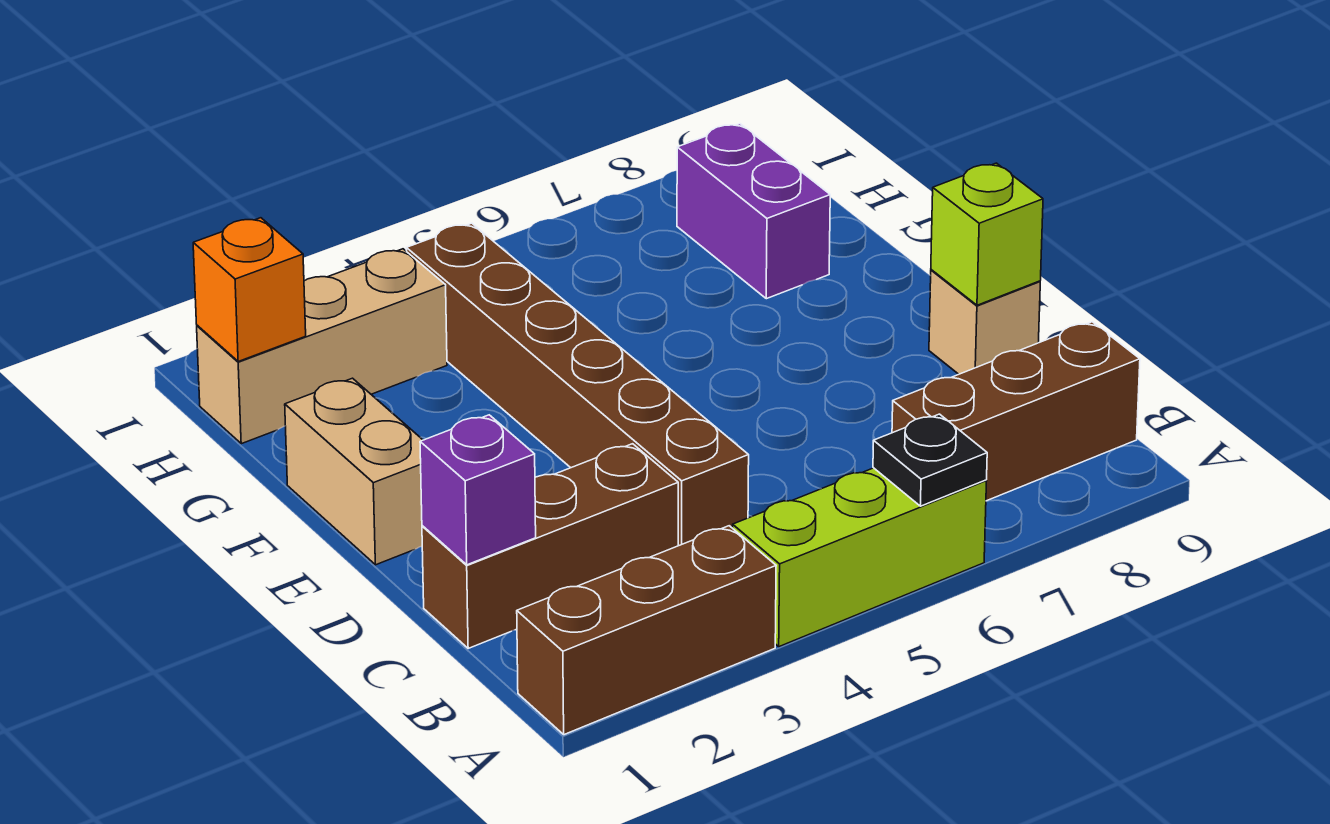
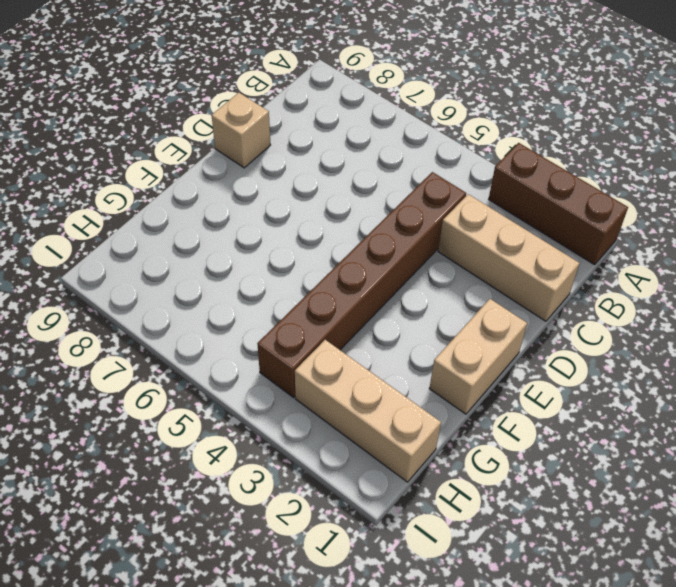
tan 1x3 brick [438,194,579,321] -> brown 1x3 brick [422,444,678,648]
none -> lime 1x3 brick [733,468,986,647]
none -> brown 1x3 brick [892,322,1140,501]
none -> purple 1x2 brick [677,124,830,299]

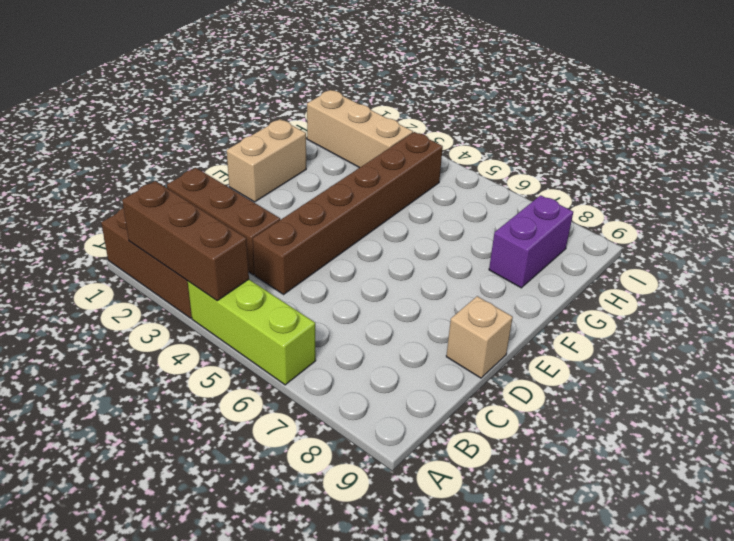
brown 1x3 brick [122,181,249,301] -> brown 1x3 brick moved to [892,322,1140,501]
none -> black 1x1 plate [873,414,987,506]
none -> purple 1x1 brick [420,415,536,565]
none -> lime 1x1 brick [931,163,1043,305]

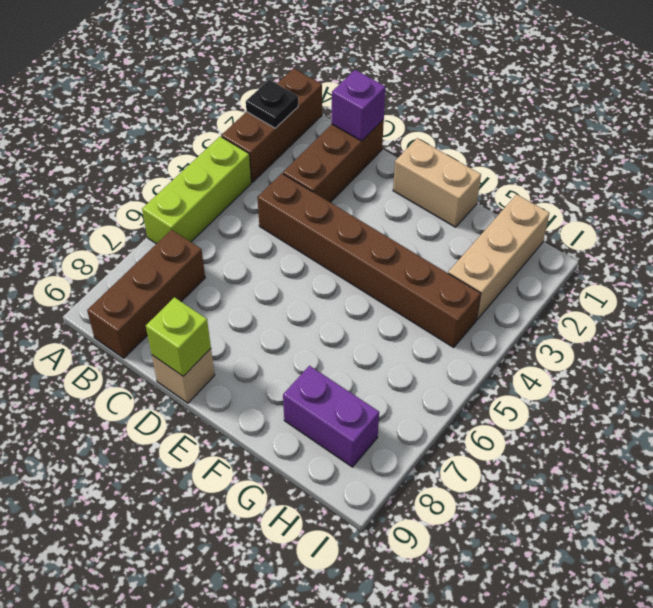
black 1x1 plate [246,80,298,128] -> black 1x1 plate moved to [873,414,987,506]
none -> orange 1x1 brick [193,218,306,361]

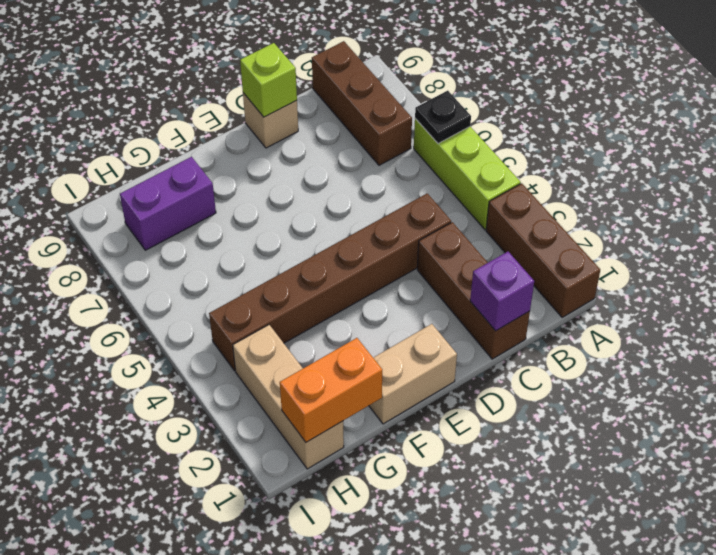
orange 1x2 brick [280,338,382,442] -> orange 1x1 brick [193,218,306,361]

